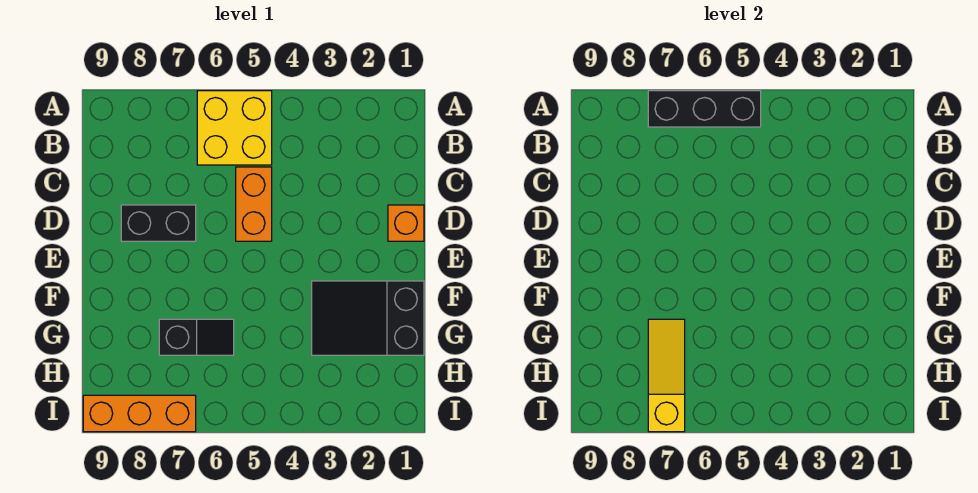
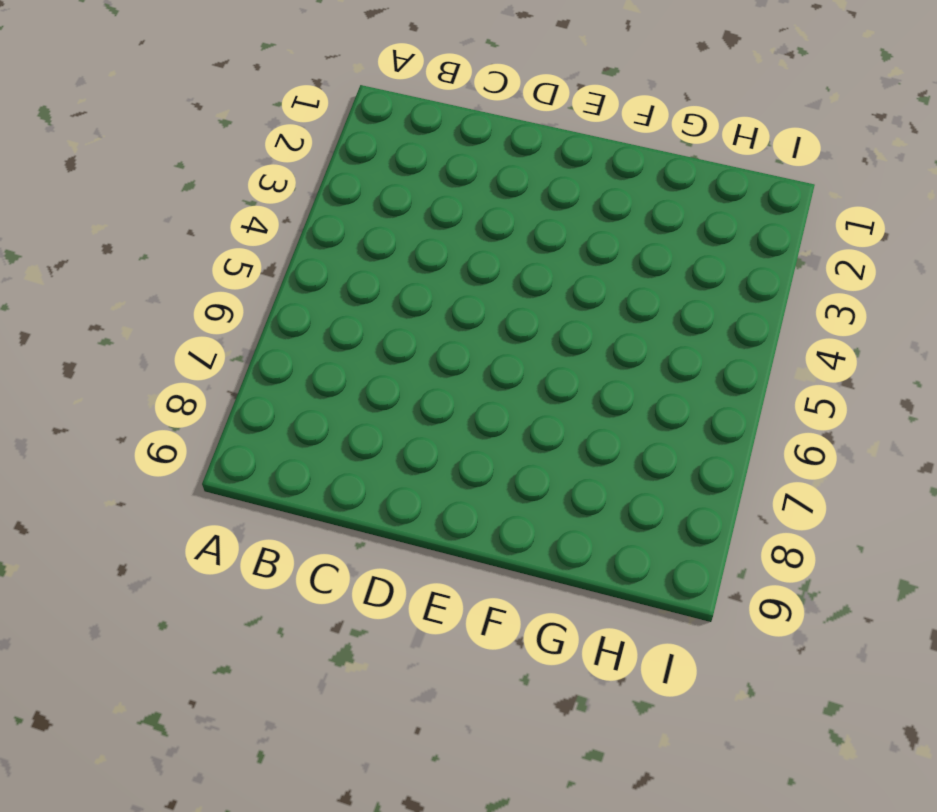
none -> yellow 2x2 brick [197,91,272,165]
none -> orange 1x2 brick [236,167,272,241]

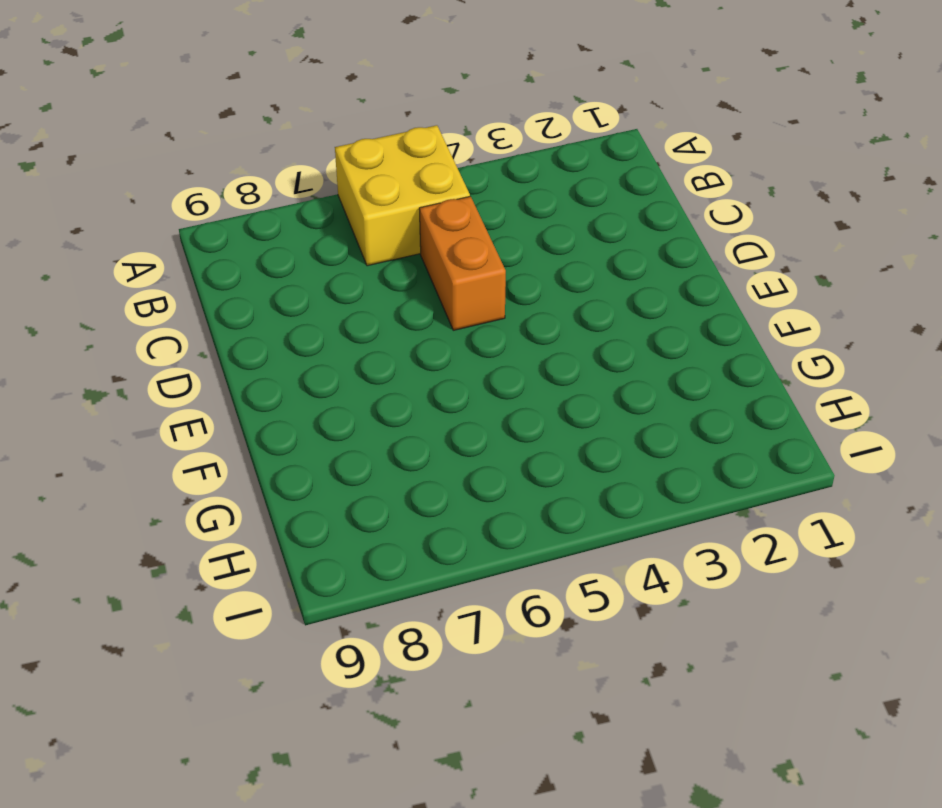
none -> orange 1x1 brick [388,205,424,241]
none -> black 1x2 brick [121,205,196,241]

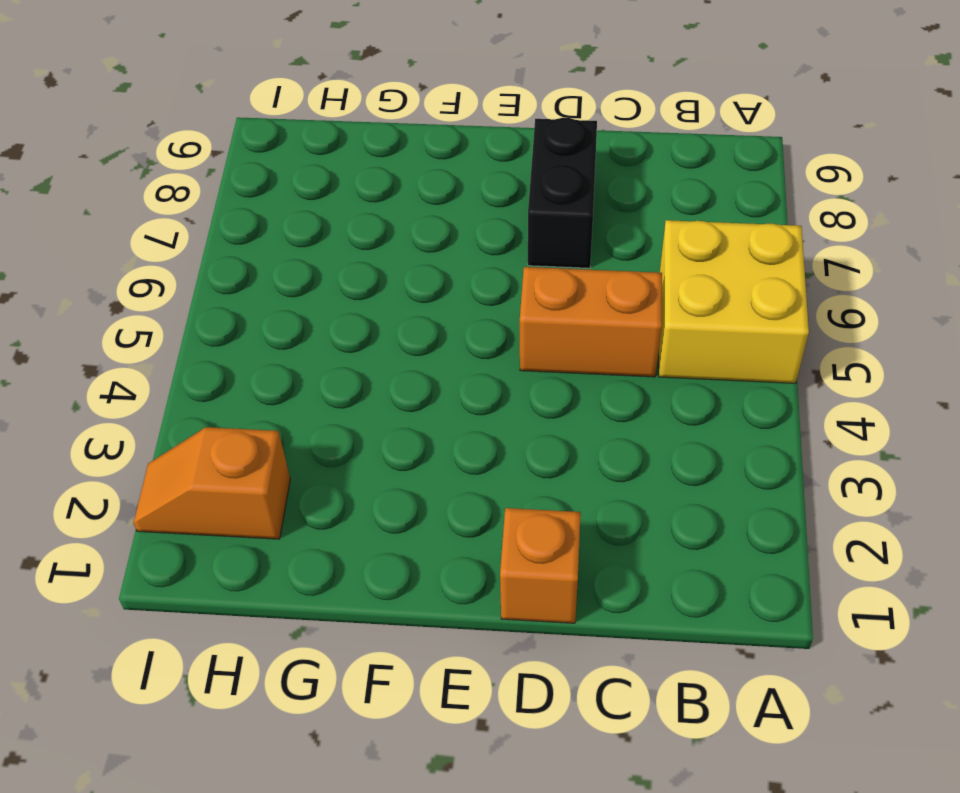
orange 1x2 slope [134,427,290,539] -> none
none -> black 2x3 slope [312,281,424,355]
none -> black 1x2 slope [159,319,234,355]

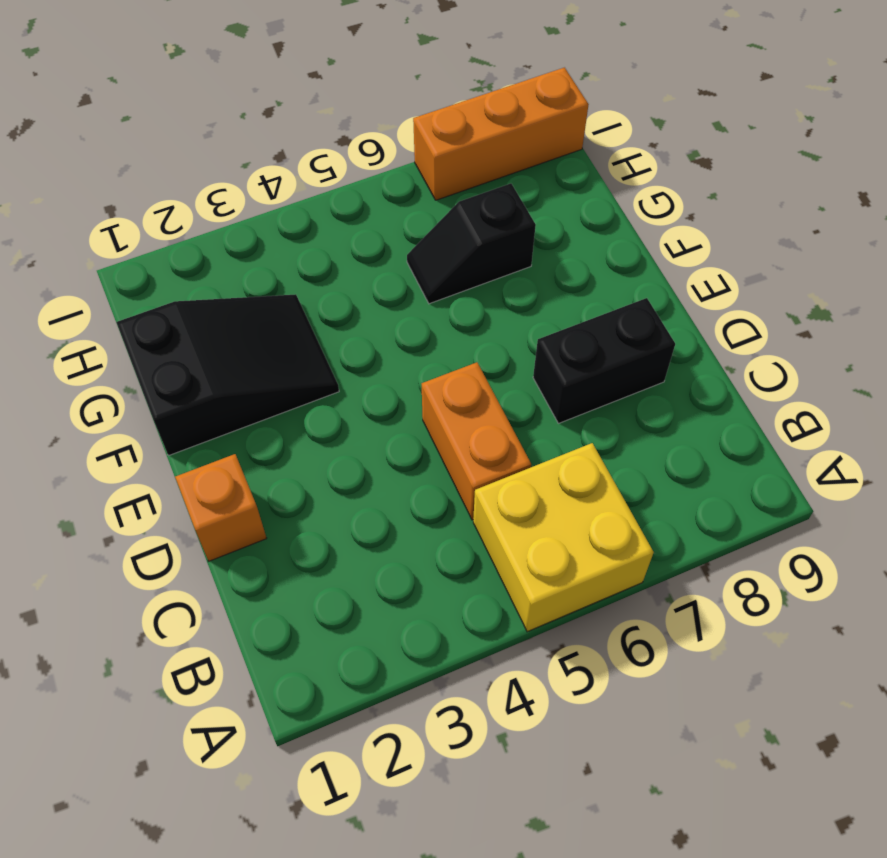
none -> black 1x3 brick [648,91,761,127]
none -> yellow 1x3 slope [648,319,685,432]

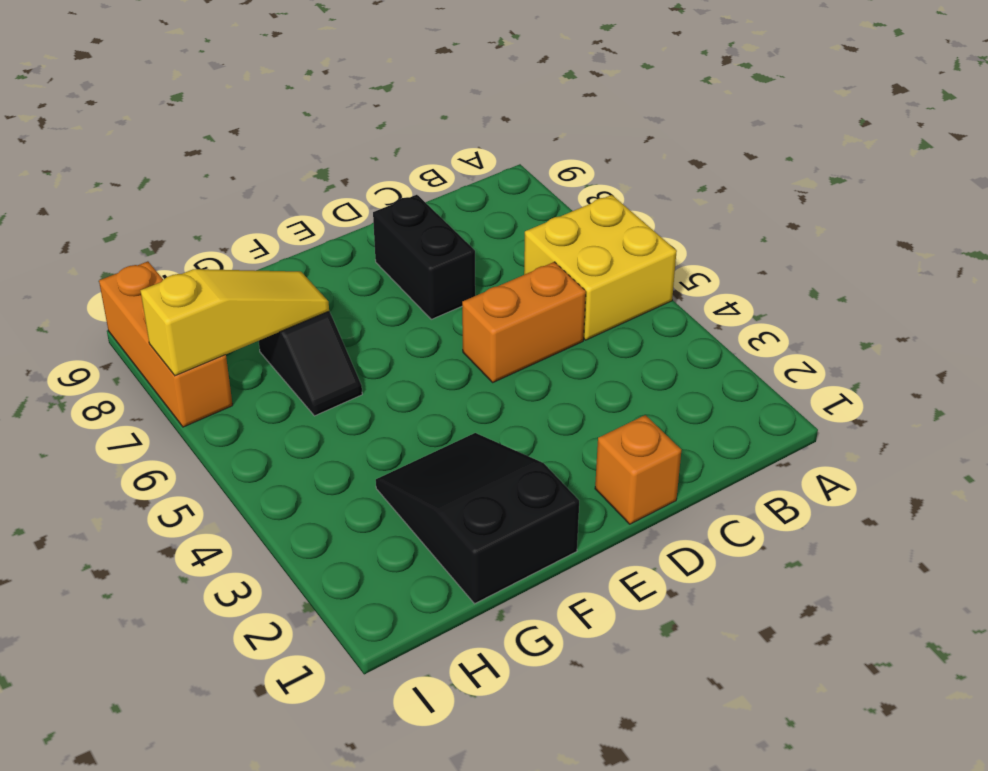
none -> black 1x3 brick [648,91,761,127]

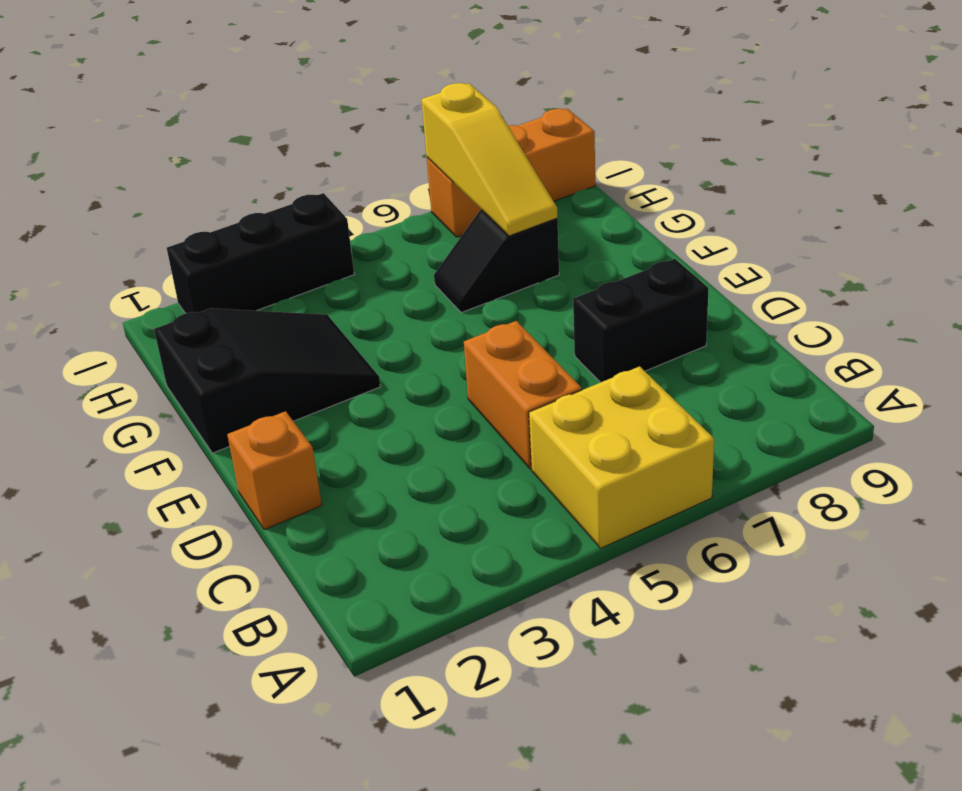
black 1x3 brick [167,193,354,313] -> black 1x3 brick moved to [648,91,761,127]

